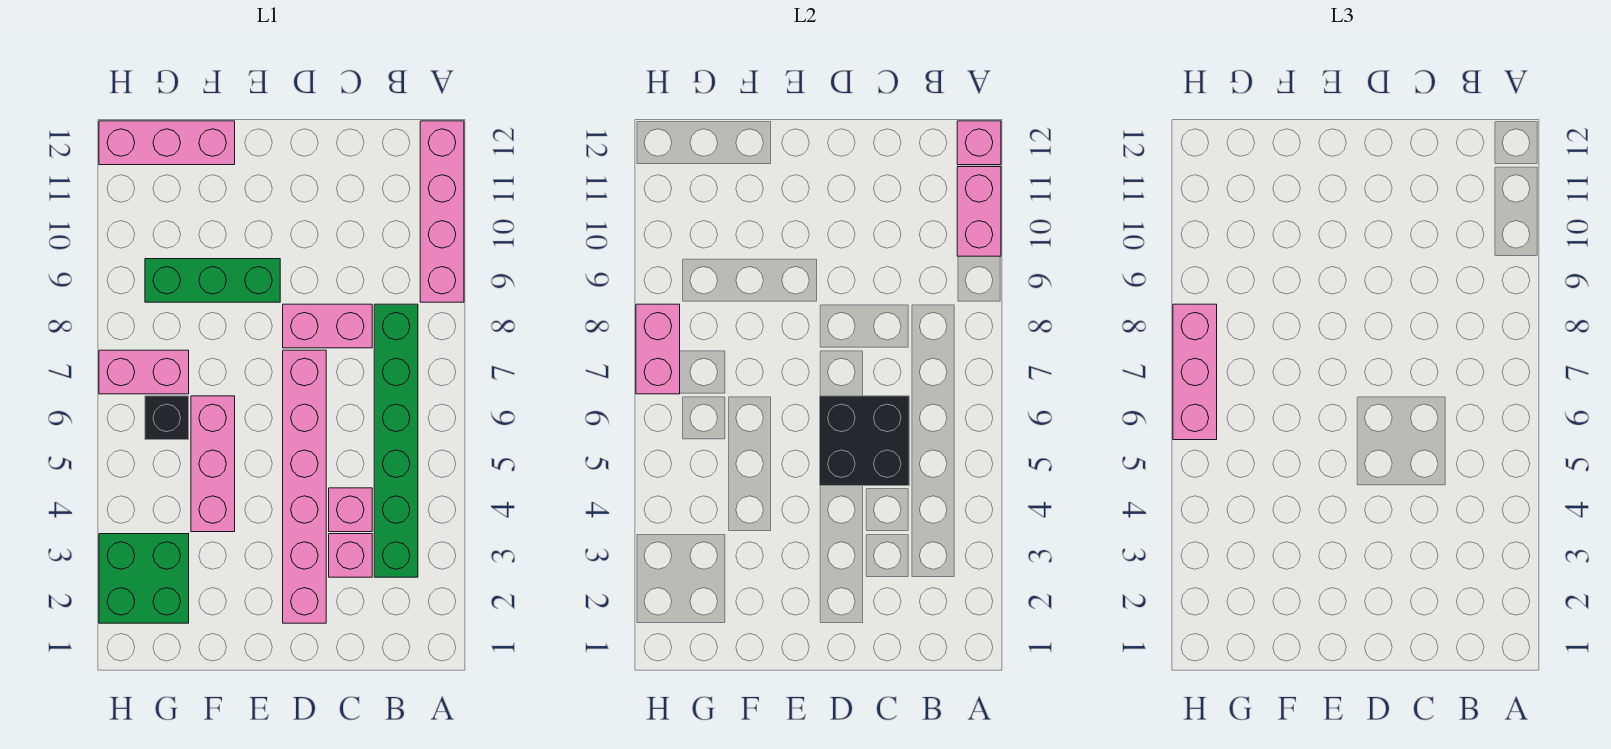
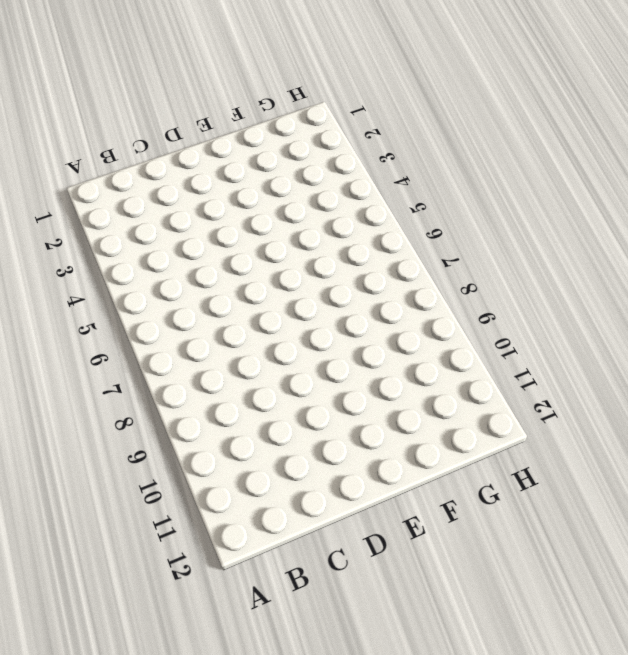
none -> pink 1x4 brick [420,121,464,302]
none -> green 1x6 brick [374,304,418,577]
none -> pink 1x1 brick [329,534,372,577]

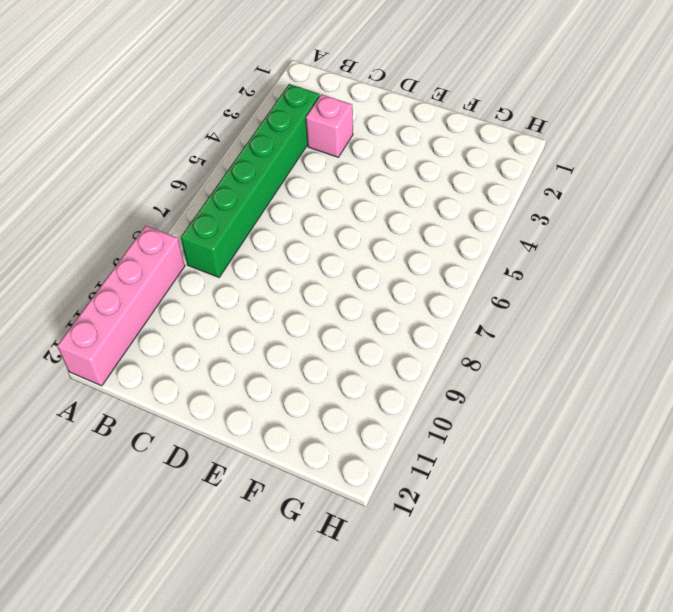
none -> pink 1x1 brick [329,488,372,532]
none -> pink 1x2 brick [283,304,372,348]
none -> pink 1x6 brick [283,350,326,623]

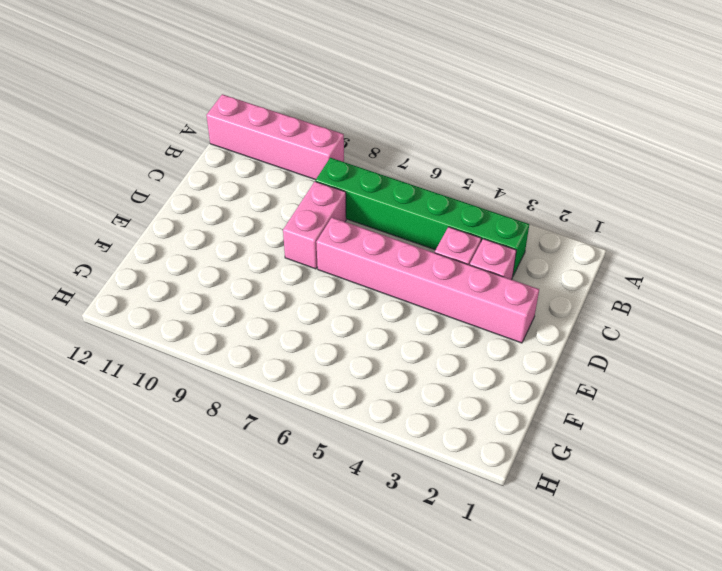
none -> green 1x3 brick [145,259,280,302]
none -> pink 1x3 brick [191,396,235,532]
none -> pink 1x3 brick [99,121,235,165]

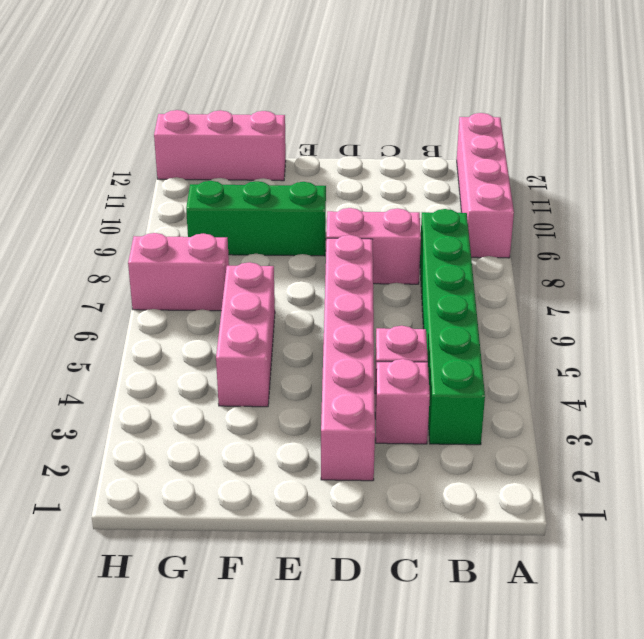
none -> green 2x2 brick [99,534,189,623]
none -> black 1x1 brick [145,396,189,440]
none -> pink 1x2 brick [957,167,1001,256]

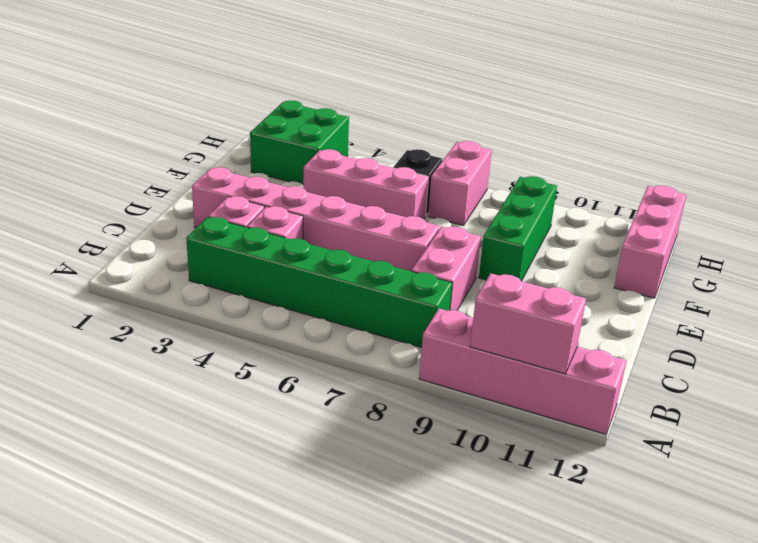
none -> pink 1x1 brick [957,121,1001,165]
none -> black 2x2 brick [820,396,909,486]
none -> pink 1x2 brick [636,304,680,394]

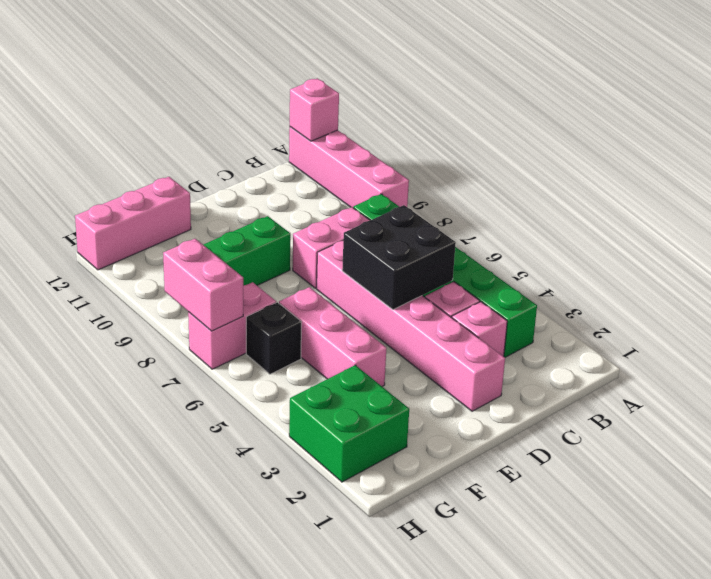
none -> pink 1x2 brick [957,167,1001,256]
none -> pink 1x3 brick [1173,304,1217,440]

